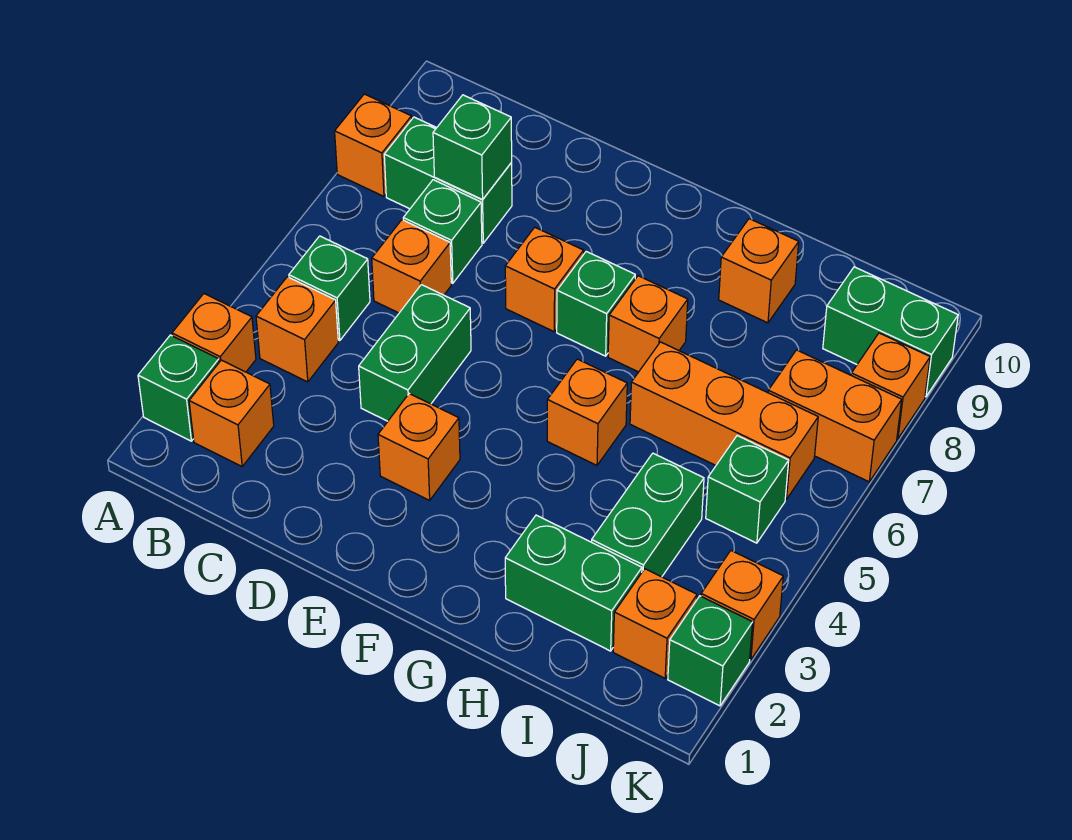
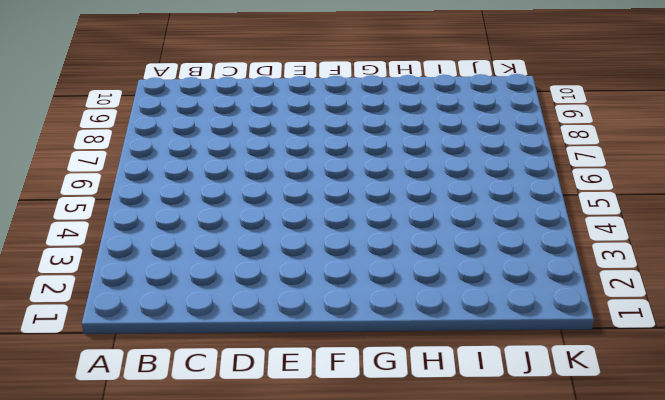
none -> green 1x1 brick [138,335,219,441]
none -> orange 1x1 brick [172,294,256,372]
none -> orange 1x1 brick [335,94,412,196]

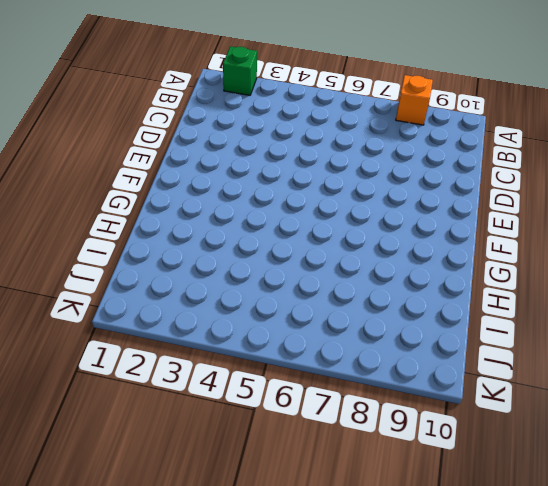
none -> orange 1x1 brick [172,294,256,372]
none -> orange 1x1 brick [189,360,274,466]
none -> orange 1x1 brick [256,277,338,382]

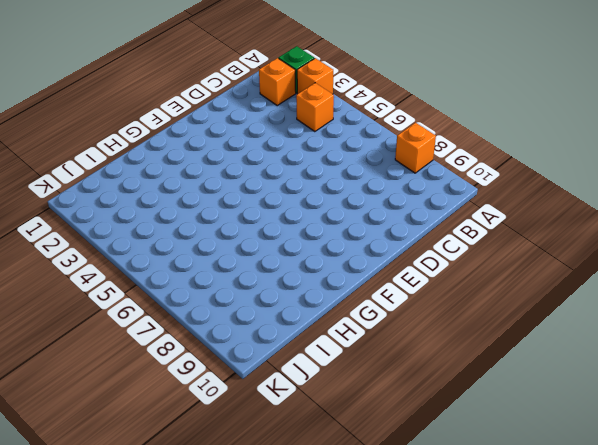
none -> green 1x1 brick [289,236,370,341]
none -> green 1x2 brick [384,117,512,243]
none -> orange 1x1 brick [372,220,451,313]

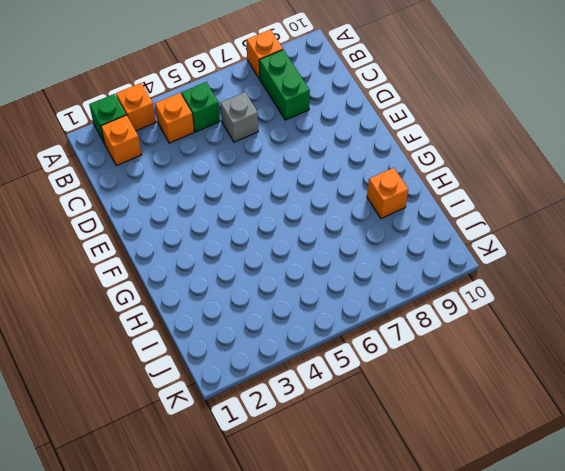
grey 1x1 brick [220,92,258,142] -> orange 1x1 brick [372,220,451,313]
none -> green 1x1 brick [403,180,482,283]
none -> green 1x2 brick [359,285,471,421]
none -> orange 1x1 brick [378,394,460,500]

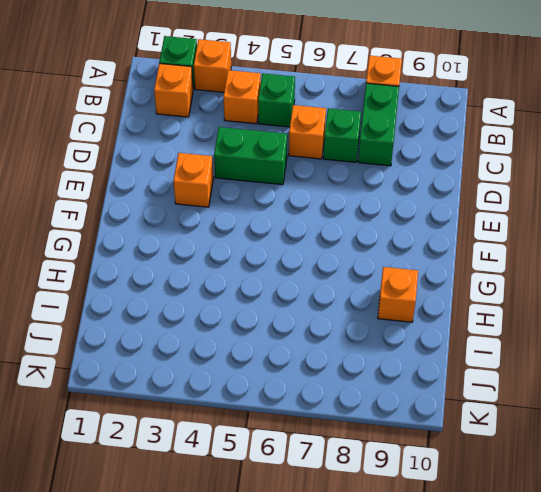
none -> orange 1x1 brick [505,227,584,332]
none -> green 1x1 brick [557,251,635,356]
none -> orange 1x1 brick [547,359,627,465]

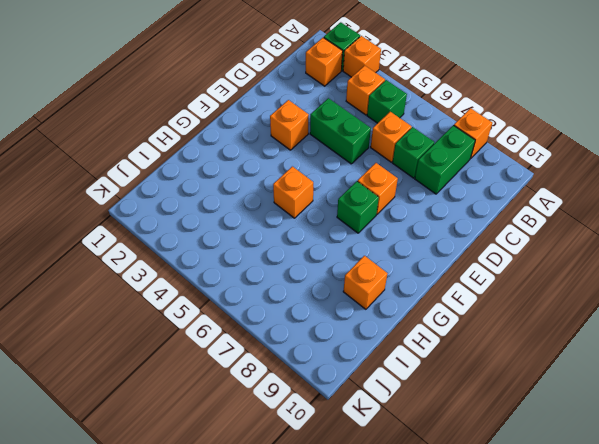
none -> orange 1x1 brick [608,276,688,372]
none -> green 1x2 brick [505,515,642,651]
none -> orange 1x3 brick [630,342,818,499]

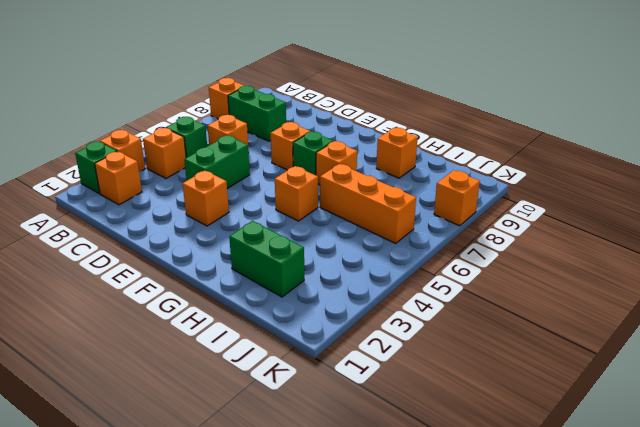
none -> green 1x1 brick [403,180,482,283]
none -> green 1x2 brick [592,453,704,577]
none -> orange 1x1 brick [613,569,697,678]

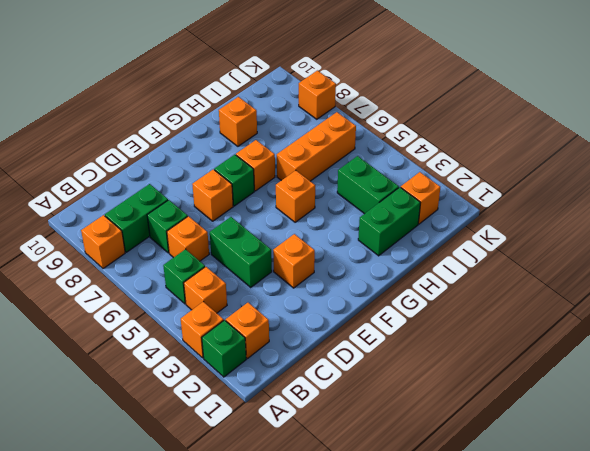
none -> green 1x1 brick [706,436,789,543]
none -> orange 1x2 brick [768,350,902,482]
none -> green 1x2 brick [823,267,958,397]

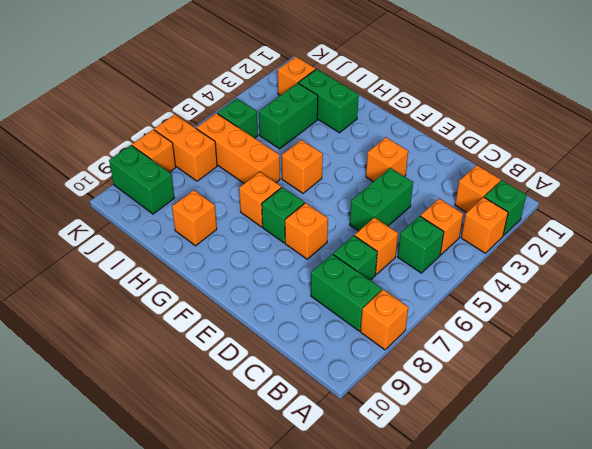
none -> green 1x1 brick [668,596,753,706]
none -> orange 1x1 brick [701,551,783,660]
none -> green 1x1 brick [433,95,512,200]

